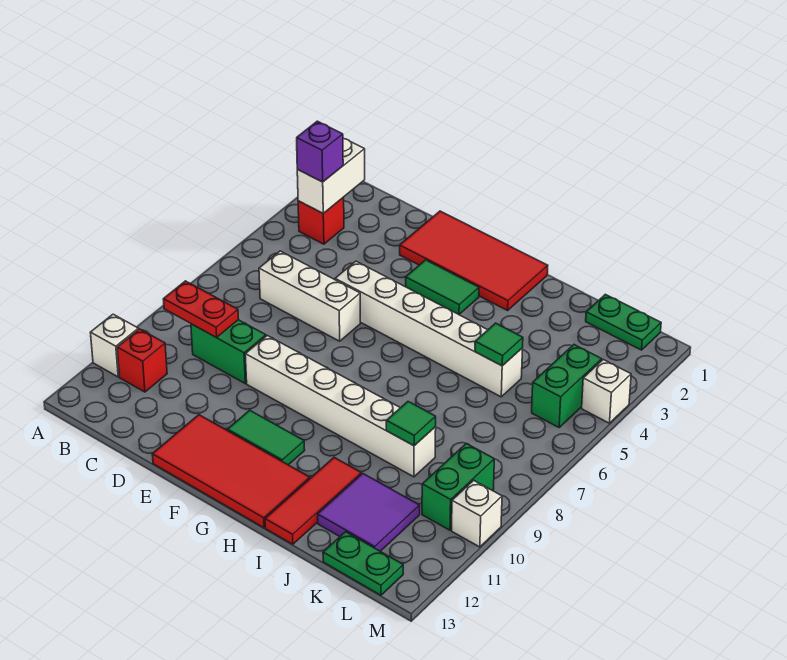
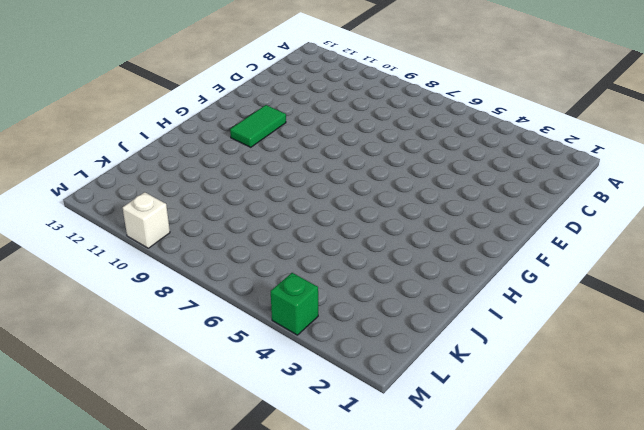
green 1x1 brick [271,273,318,335] -> white 1x1 brick [582,360,631,423]
none -> white 1x1 brick [90,314,138,377]
none -> red 1x1 brick [298,197,344,244]
none -> red 1x1 brick [117,329,167,392]

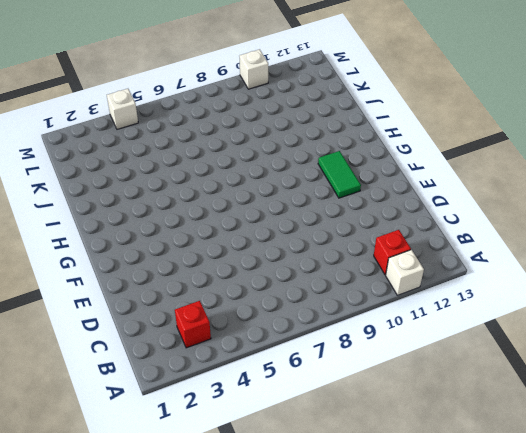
none -> white 1x3 brick [259,251,360,341]
none -> green 1x2 brick [191,320,266,383]
none -> red 2x4 tile [400,211,548,311]

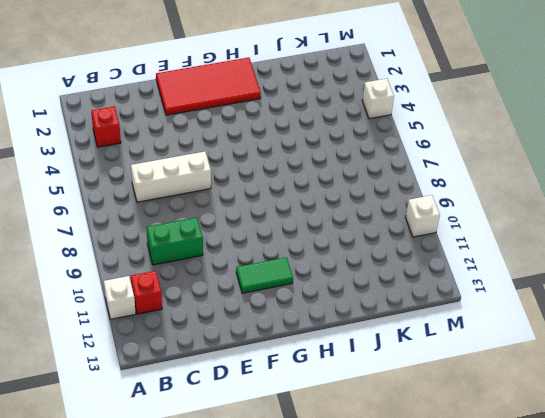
none -> white 1x6 brick [335,261,523,397]
none -> white 1x6 brick [245,336,436,477]
none -> red 2x4 tile [152,415,310,528]

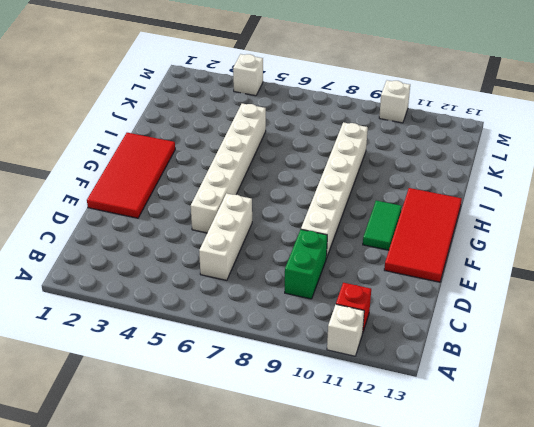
none -> red 1x1 brick [298,197,344,244]
none -> green 1x2 tile [406,260,479,314]
none -> red 1x3 tile [265,458,361,544]

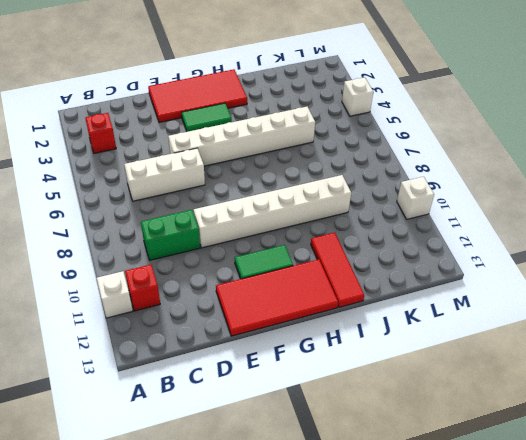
none -> purple 2x2 tile [318,473,420,551]
none -> green 1x2 plate [586,294,661,350]
none -> green 1x2 plate [323,532,403,595]

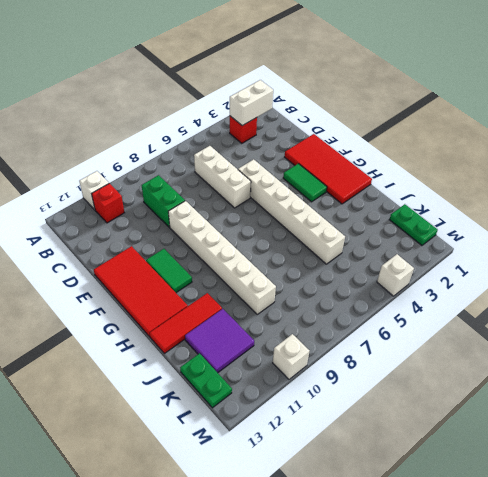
none -> green 1x2 brick [532,345,602,427]
none -> green 1x2 brick [422,444,494,530]
none -> red 1x2 plate [163,281,239,338]

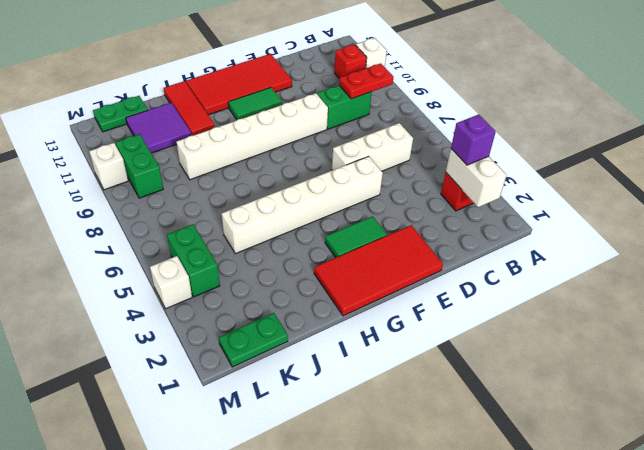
none -> green 1x1 tile [475,323,523,366]
none -> green 1x1 tile [386,402,436,446]

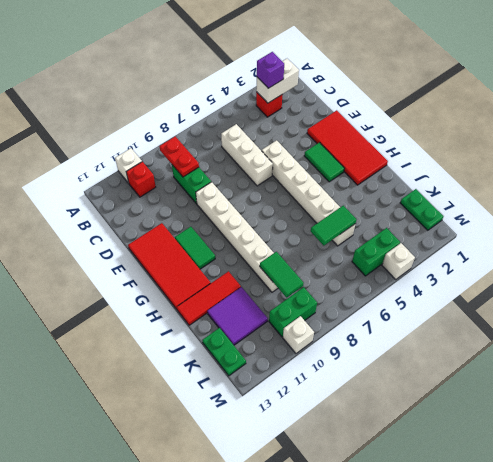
green 1x2 tile [311,206,356,246] -> green 1x1 tile [475,323,523,366]
green 1x2 tile [260,252,303,297] -> green 1x1 tile [386,402,436,446]

